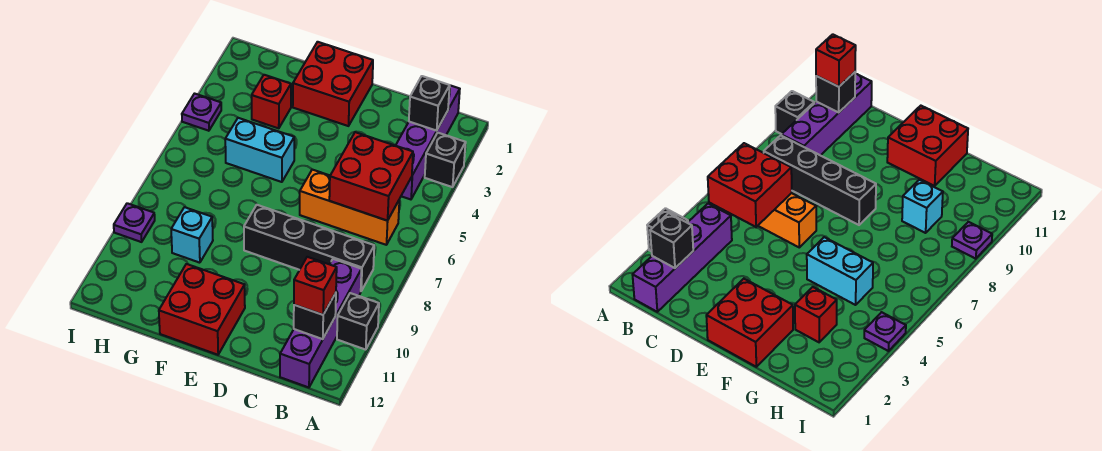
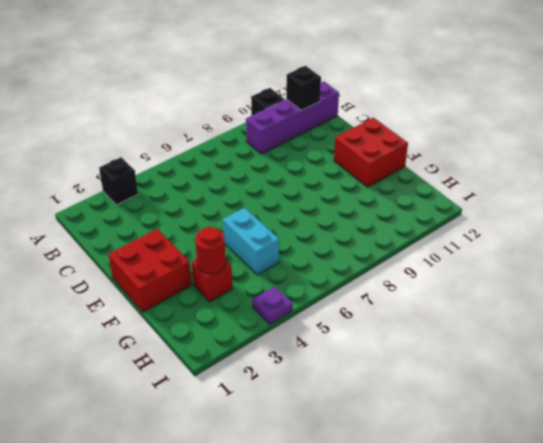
red 1x1 round brick [195,227,226,274] -> none
none -> purple 1x4 brick [396,85,460,199]
none -> orange 1x3 brick [300,170,399,245]
none -> black 1x4 brick [244,205,374,291]

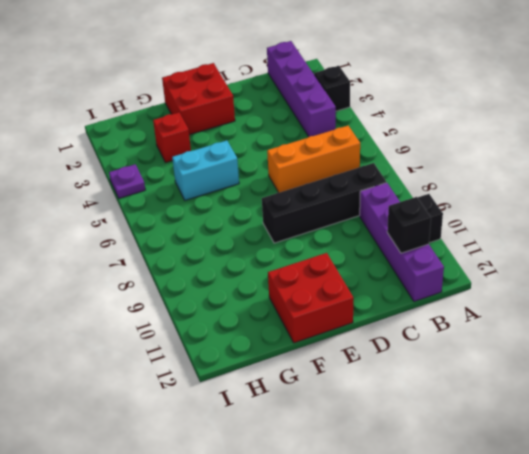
none -> cyan 1x1 brick [171,207,213,263]
none -> purple 1x1 plate [114,203,155,242]
none -> black 1x1 brick [409,76,450,131]

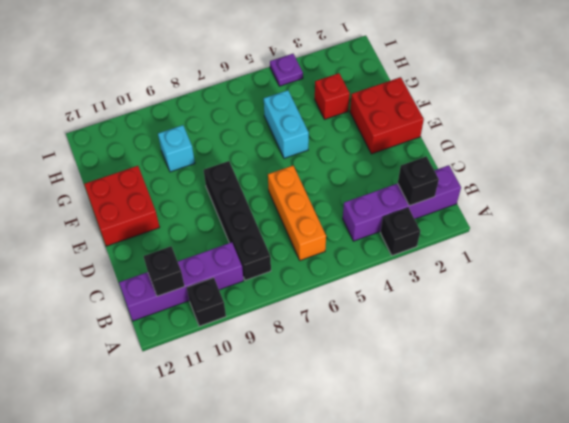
none -> purple 1x1 plate [114,203,155,242]
none -> red 2x2 brick [329,132,413,221]
none -> red 1x1 brick [294,257,337,315]

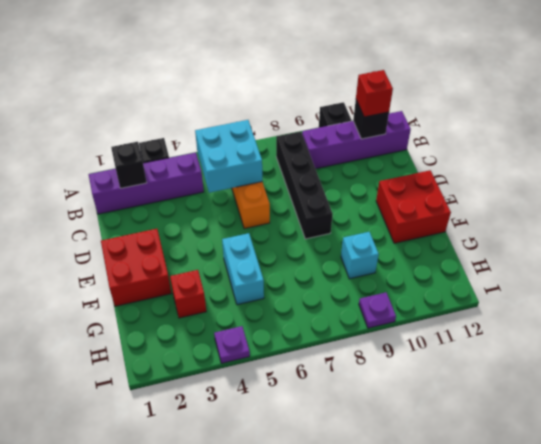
cyan 2x2 brick [195,120,262,193] -> red 2x2 brick [329,132,413,221]

